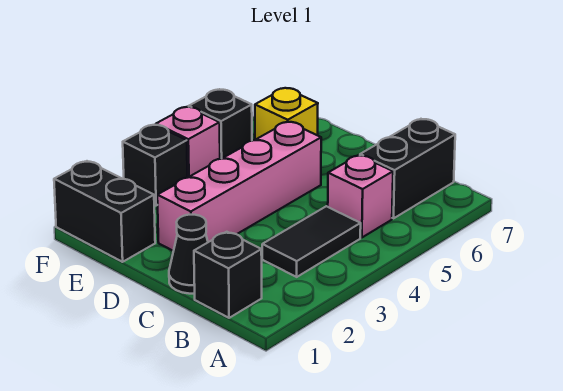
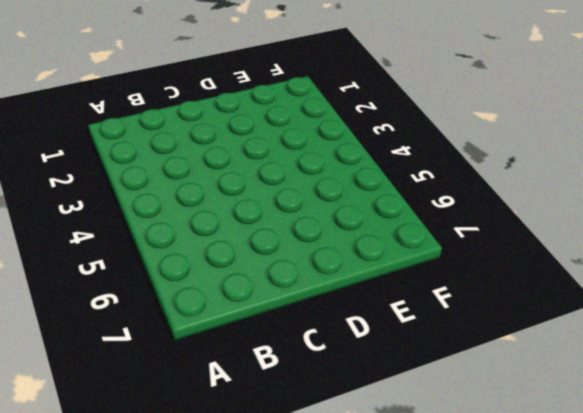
none -> black 1x1 brick [194,232,262,318]
none -> black 1x2 tile [262,206,361,277]

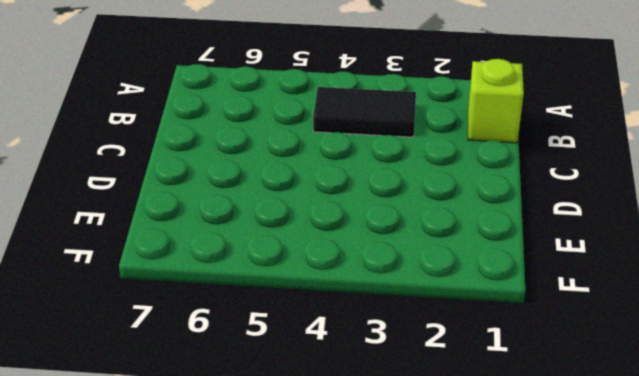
lime 1x1 brick [468,59,524,143] -> black 1x1 brick [194,232,262,318]
none -> pink 1x1 brick [328,155,393,238]
none -> black 1x2 brick [360,119,455,218]

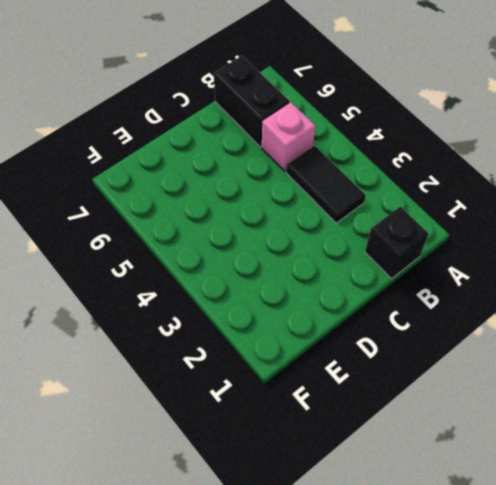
none -> black 1x1 cone [169,215,208,294]
none -> pink 1x4 brick [157,122,321,251]

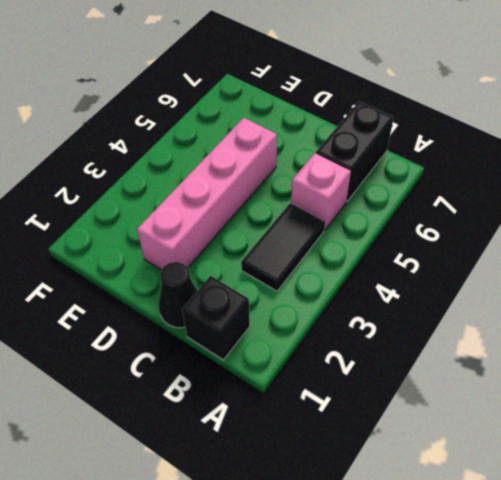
none -> black 1x2 brick [54,161,155,262]
none -> yellow 1x1 brick [255,88,318,140]

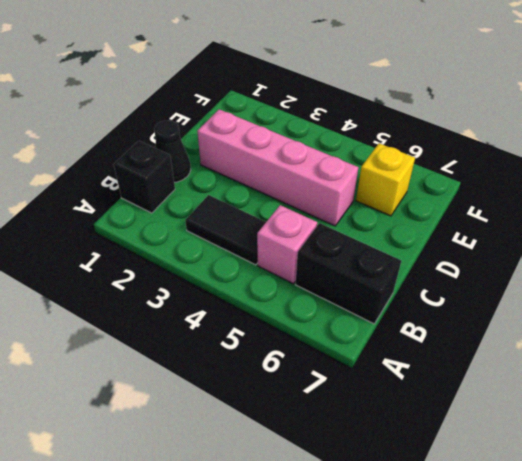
none -> black 1x2 brick [54,161,155,262]
none -> black 1x1 brick [123,125,187,205]

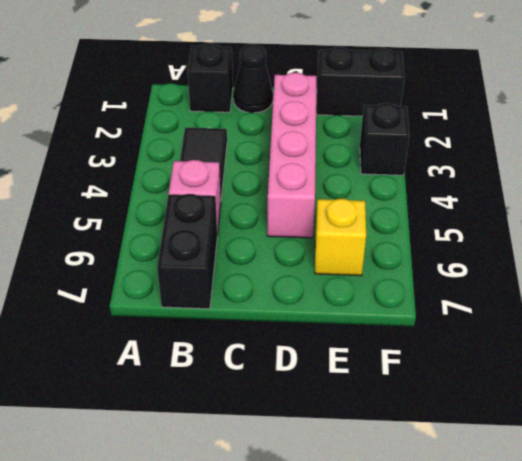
none -> pink 1x1 brick [156,107,220,178]
none -> black 1x1 brick [189,89,252,159]

